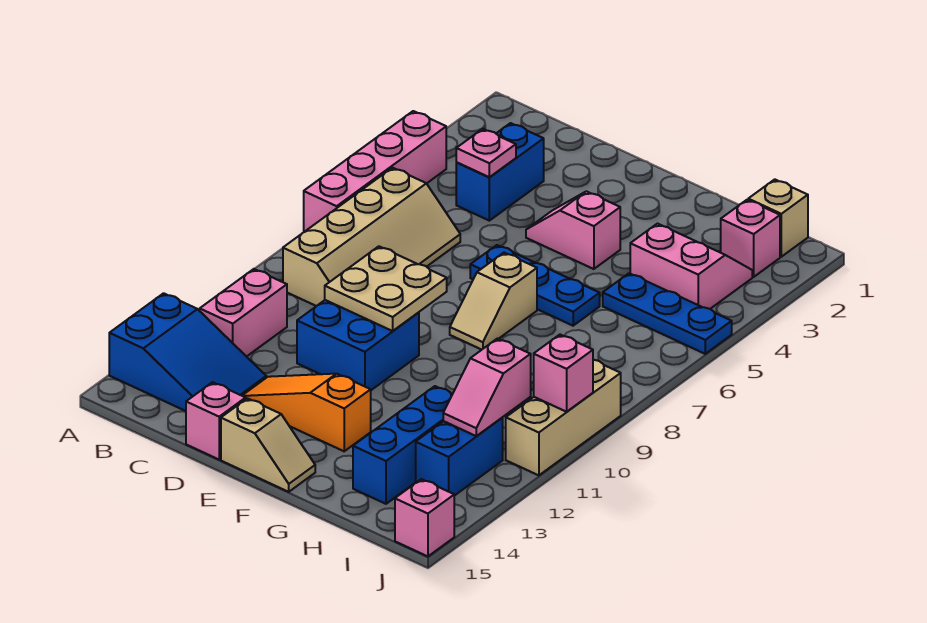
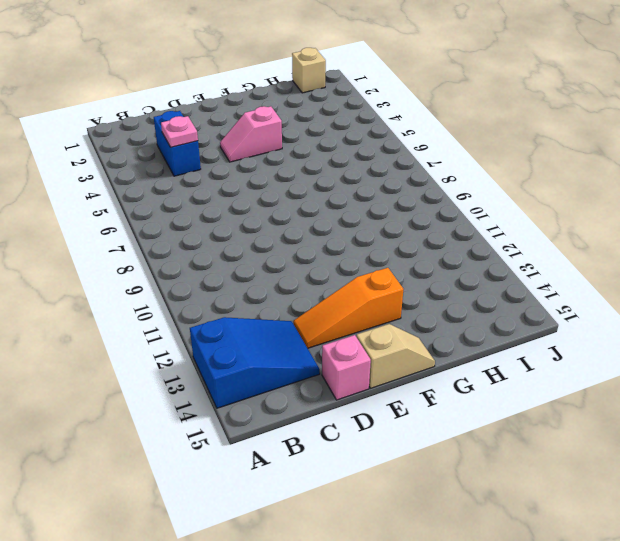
none -> pink 1x4 brick [304,111,446,232]
none -> tan 2x4 slope [283,168,460,306]
none -> pink 1x2 brick [200,269,287,357]

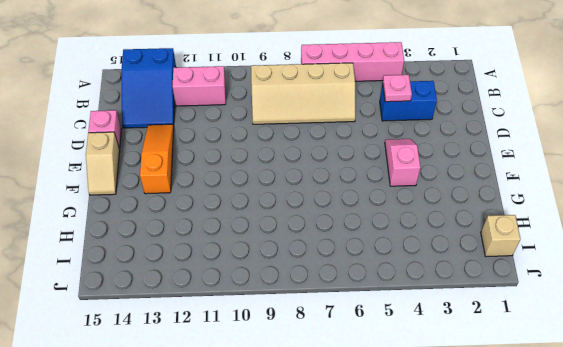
none -> blue 2x2 brick [297,300,419,390]
none -> blue 1x3 plate [470,245,600,326]
none -> tan 1x2 slope [450,253,537,350]

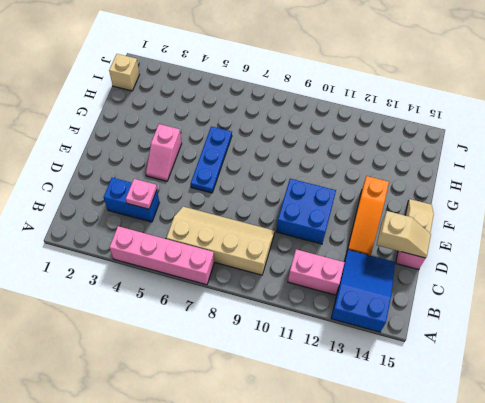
tan 1x2 slope [377,211,431,258] -> tan 1x2 slope moved to [450,253,537,350]
none -> pink 2x2 slope [630,224,752,309]
none -> blue 1x3 plate [603,273,732,354]
none -> blue 1x3 brick [353,386,452,504]

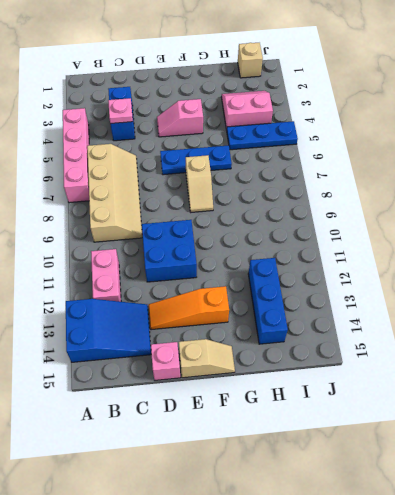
none -> pink 1x1 brick [721,200,780,277]
none -> blue 1x2 brick [416,417,503,496]
none -> tan 1x3 brick [506,360,621,475]

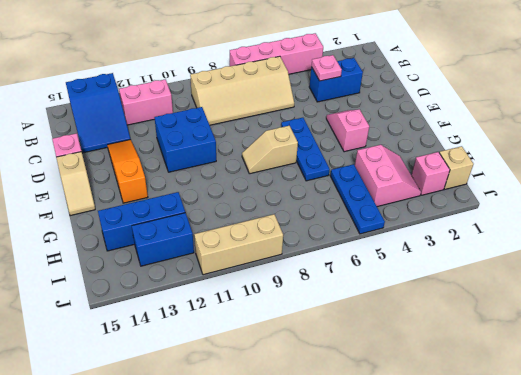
none -> pink 1x1 brick [395,479,454,556]
none -> tan 2x2 plate [325,246,447,331]
none -> pink 1x2 slope [443,339,531,436]

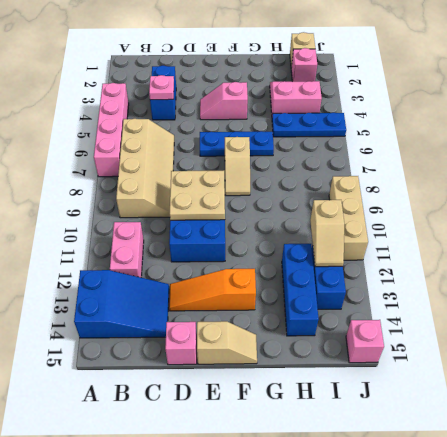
tan 1x2 slope [310,200,344,267] -> pink 1x2 slope [443,339,531,436]
none -> pink 1x1 brick [534,335,593,412]

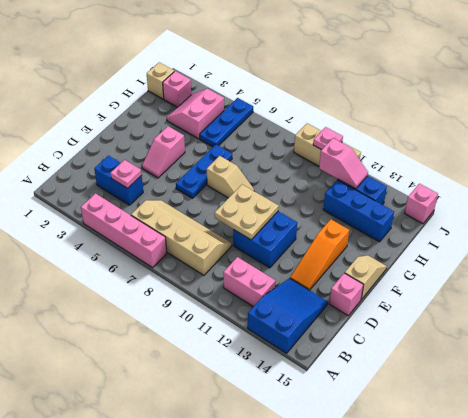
pink 1x1 plate [313,127,343,150] -> pink 1x1 brick [534,335,593,412]

